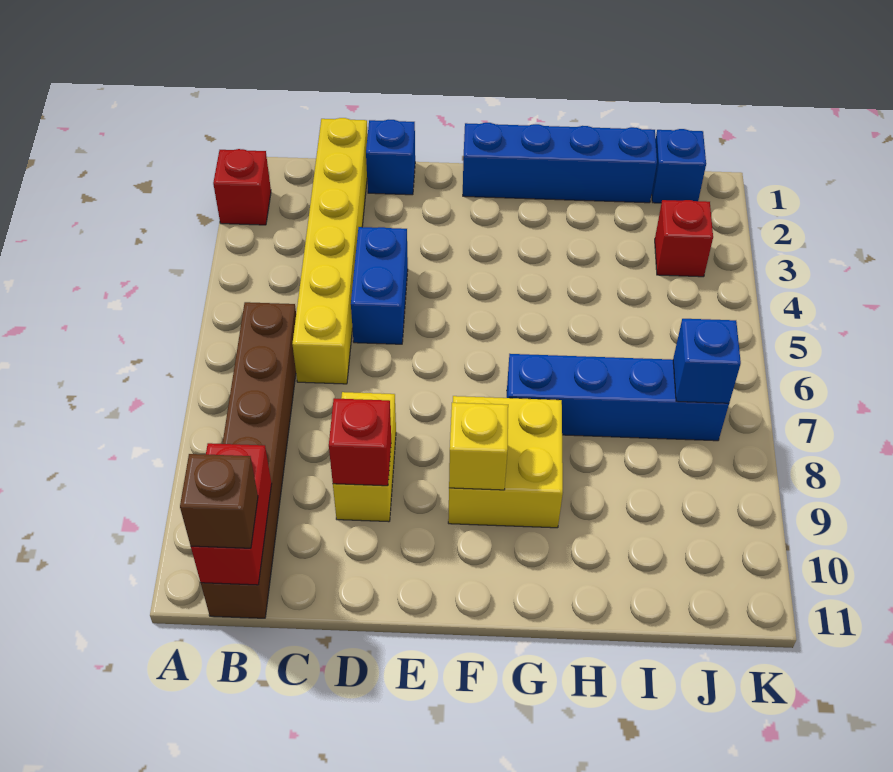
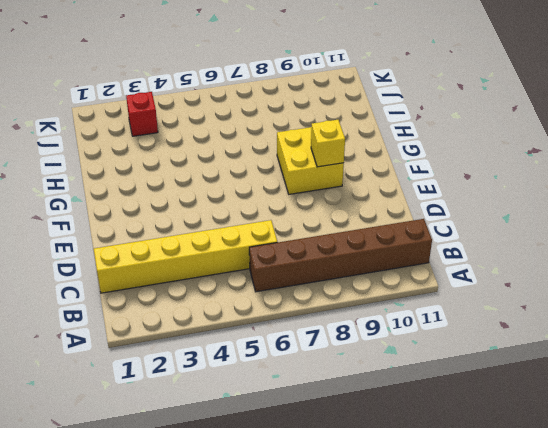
none -> red 1x1 brick [213,149,271,225]
none -> blue 1x1 brick [366,120,415,195]
none -> blue 1x2 brick [351,227,408,344]

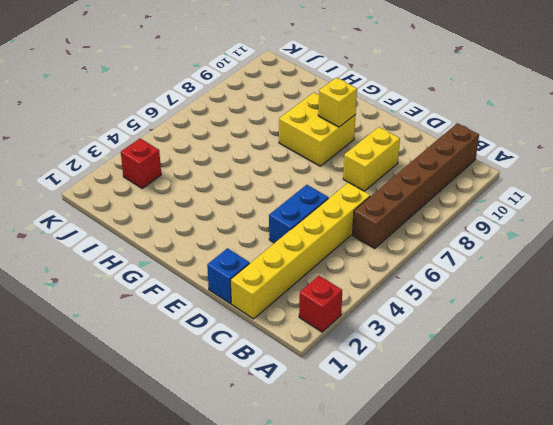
none -> blue 1x4 brick [463,123,657,203]
none -> blue 1x4 brick [507,354,729,441]
none -> blue 1x1 brick [652,129,706,203]

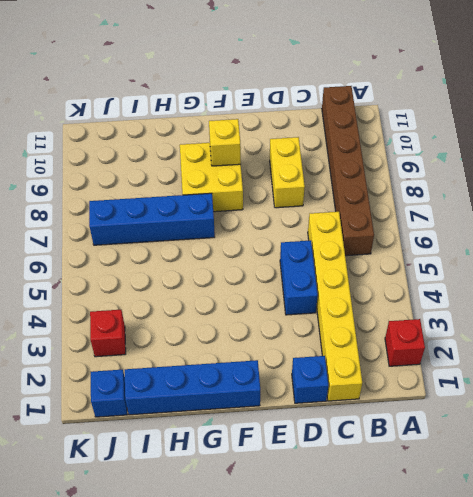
none -> red 1x2 brick [191,443,272,585]
none -> red 1x1 brick [329,398,391,486]
none -> blue 1x1 brick [673,319,741,403]

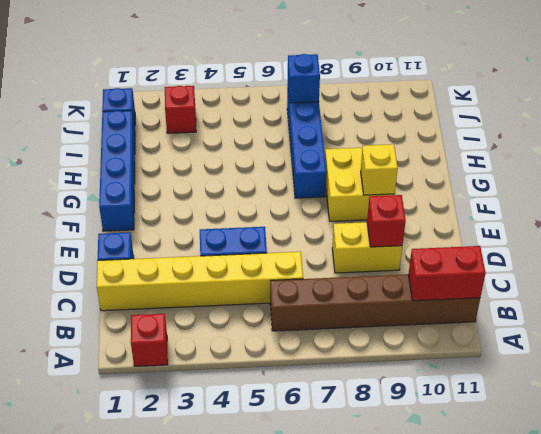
none -> brown 1x1 brick [180,454,258,548]

